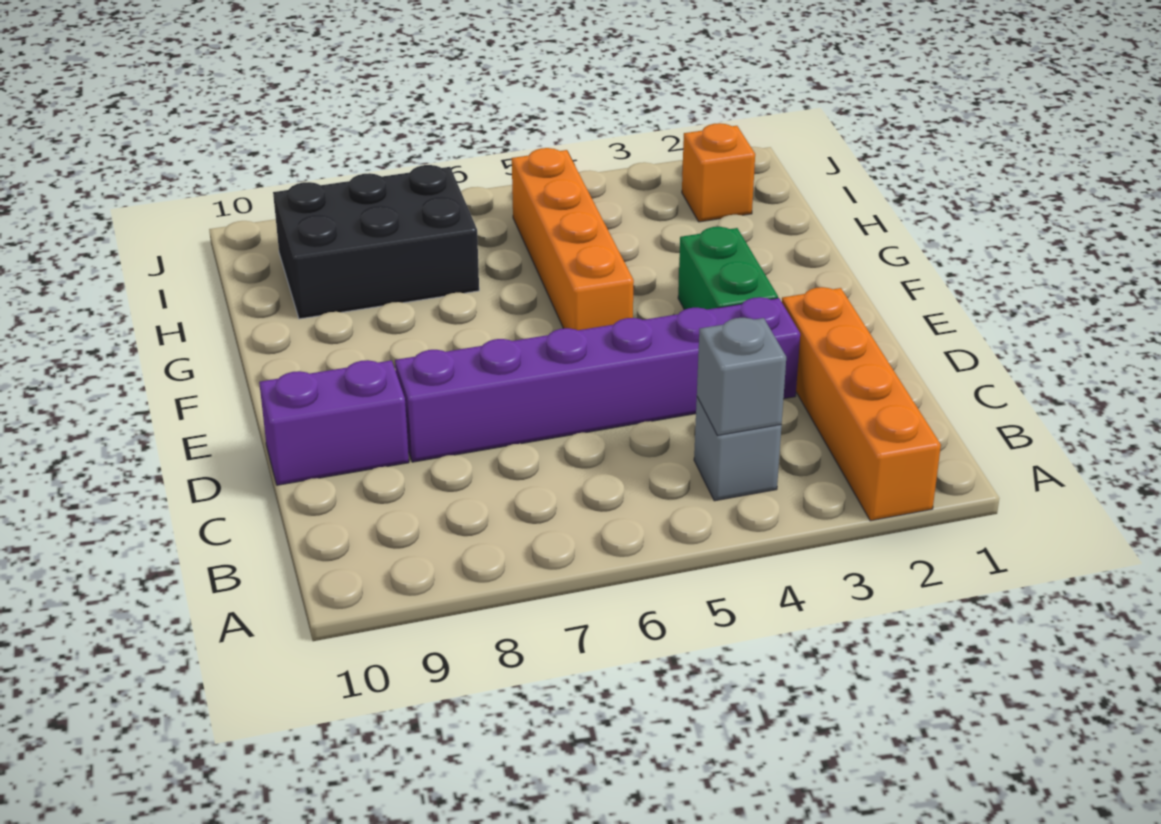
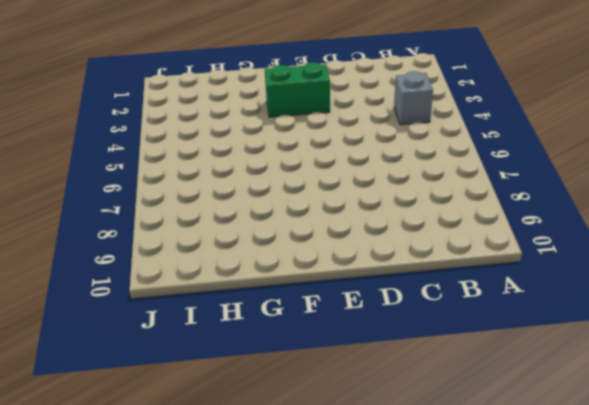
none -> orange 1x4 brick [782,287,941,521]
none -> purple 1x6 brick [395,297,800,462]

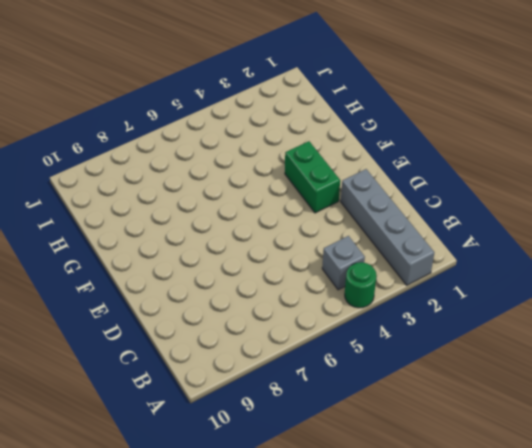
grey 1x4 brick [341,169,434,285] -> orange 1x4 brick [782,287,941,521]
green 1x1 round brick [345,262,376,308] -> none
none -> purple 1x6 brick [395,297,800,462]
none -> purple 1x2 brick [259,360,409,485]

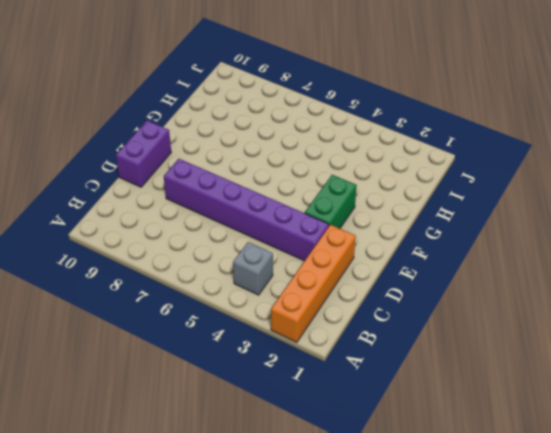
purple 1x2 brick [116,121,171,187] -> purple 1x2 brick turned to [259,360,409,485]
none -> orange 1x4 brick [512,148,634,330]
none -> black 2x3 brick [273,165,479,319]

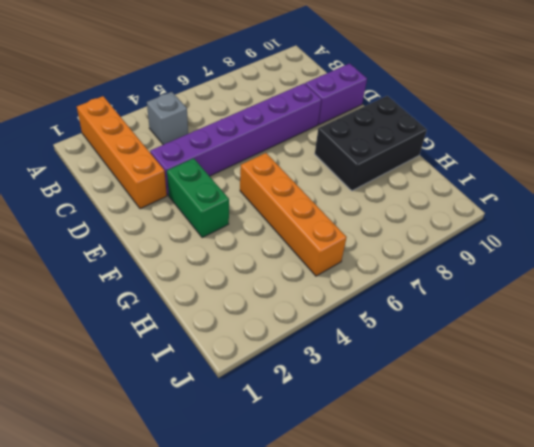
black 2x3 brick [315,96,427,191] -> black 2x3 brick moved to [273,165,479,319]
none -> orange 1x1 brick [682,123,755,222]
none -> grey 1x1 brick [697,318,786,435]

